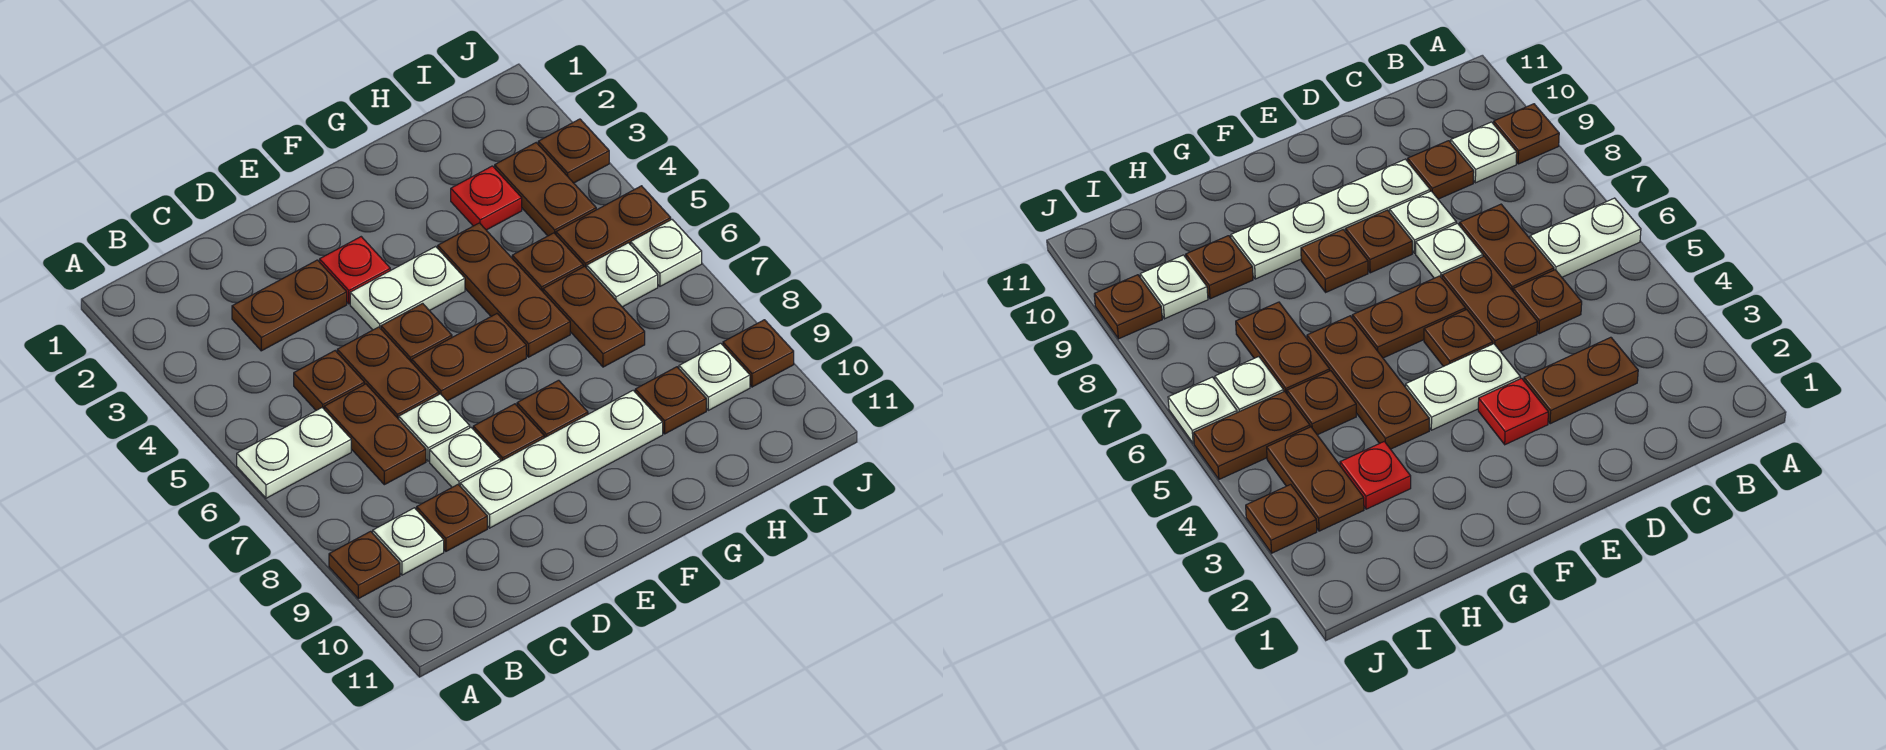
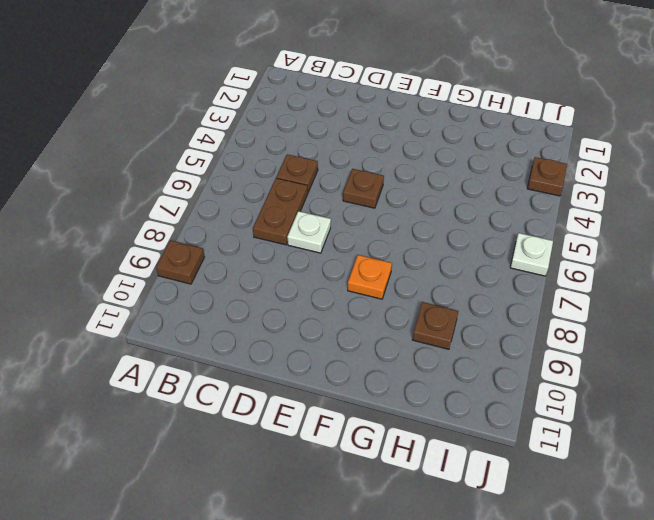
orange 1x1 plate [348,255,392,299] -> brown 1x1 plate [517,380,588,438]
none -> white 1x2 plate [237,408,351,498]
none -> white 1x1 plate [373,508,444,575]
none -> brown 1x2 plate [232,260,347,351]

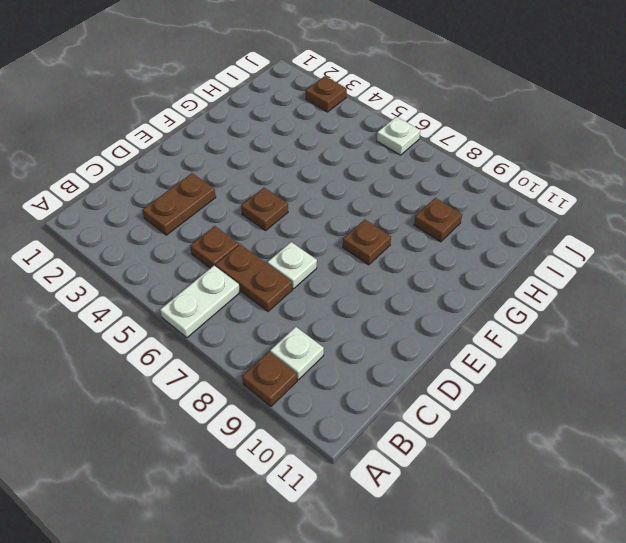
none -> brown 1x1 plate [417,485,487,551]
none -> brown 1x2 plate [337,327,439,419]
none -> white 1x1 plate [430,428,500,487]

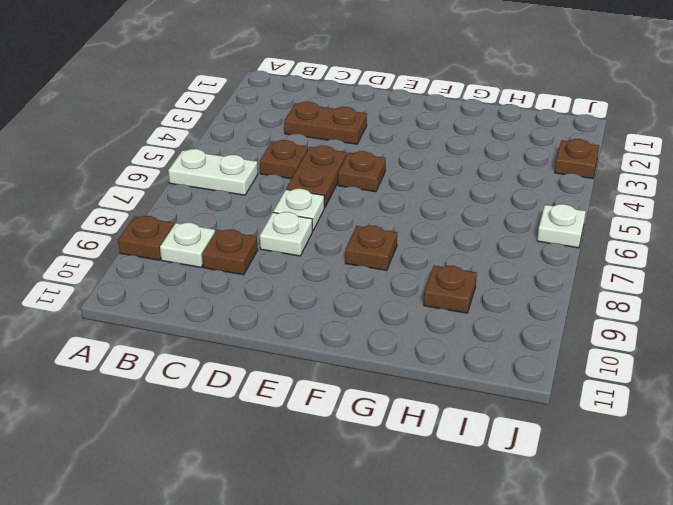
none -> brown 1x2 plate [324,384,426,485]
none -> white 1x4 plate [460,390,663,528]
none -> red 1x1 plate [320,237,390,304]

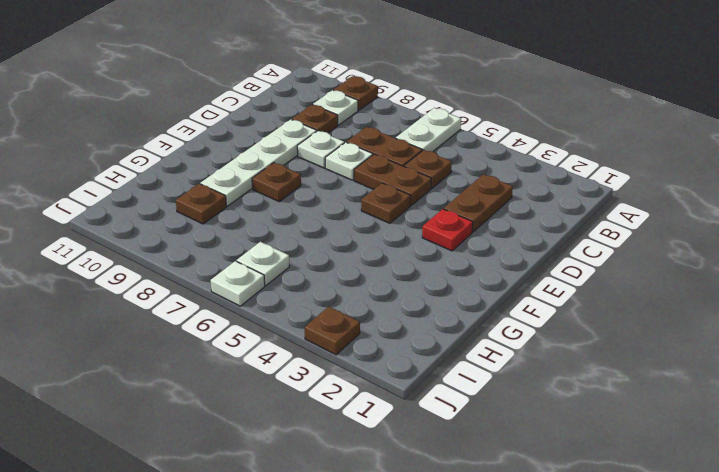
none -> white 1x2 plate [350,246,465,330]
none -> brown 1x2 plate [412,314,526,401]
none -> brown 1x1 plate [473,404,544,461]

